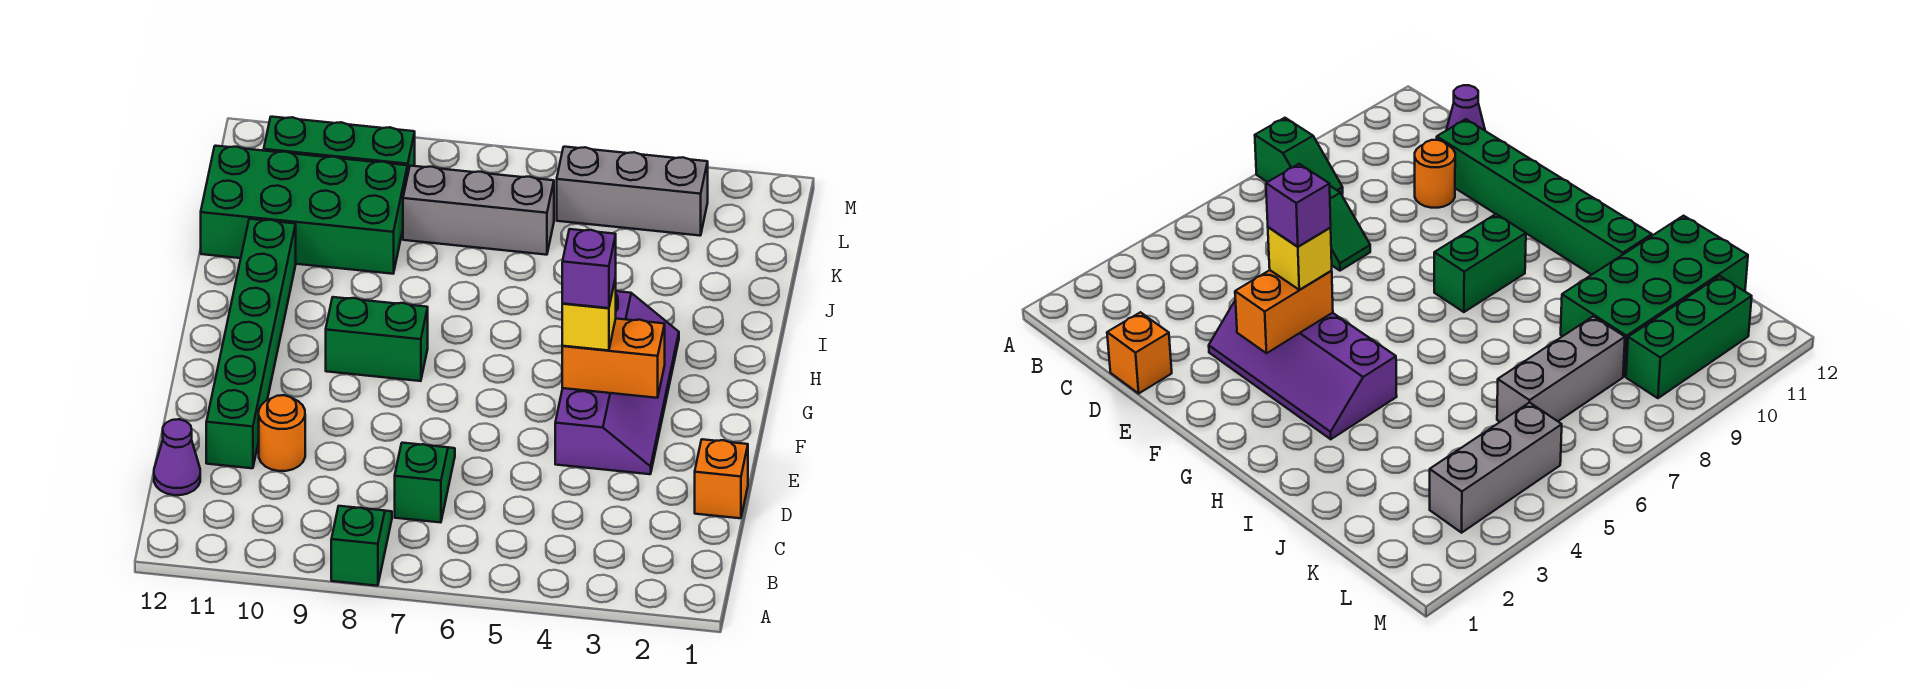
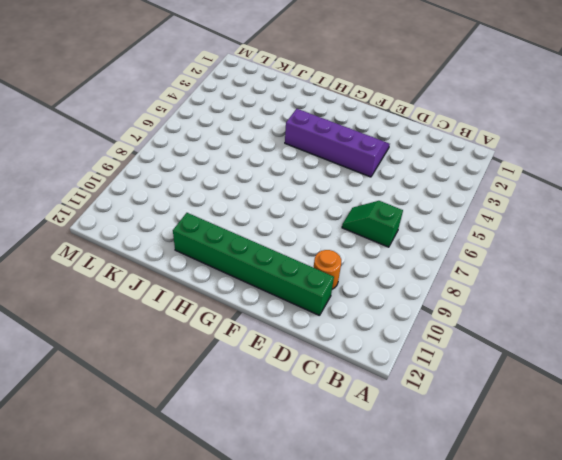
none -> green 1x2 slope [331,506,392,586]
none -> purple 1x1 cone [154,419,200,495]
none -> orange 1x1 brick [695,439,748,518]

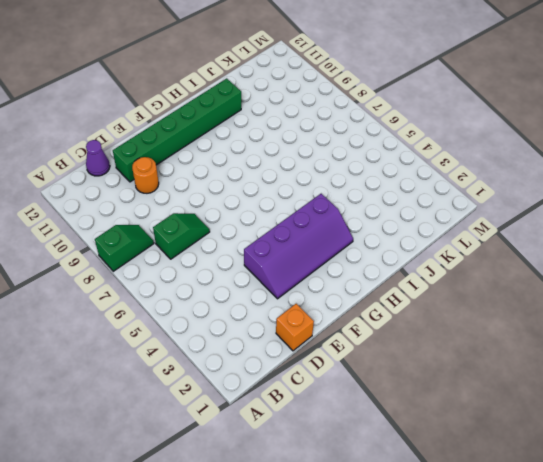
none -> green 1x2 brick [326,297,428,381]
none -> green 2x4 brick [201,146,407,274]
none -> grey 1x3 brick [403,166,554,255]

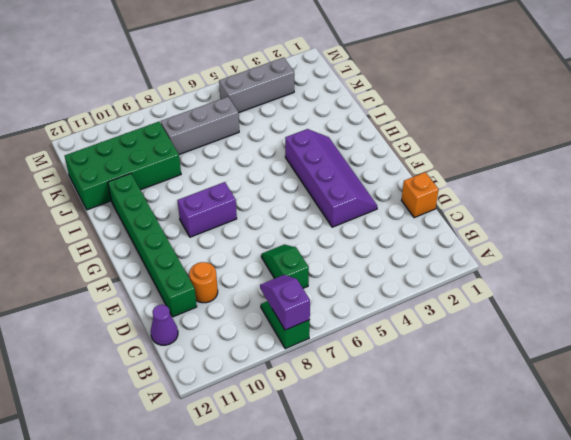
purple 1x2 slope [260,275,310,330] -> none
purple 1x2 brick [177,182,237,237] -> green 1x2 brick [326,297,428,381]
none -> green 1x3 brick [264,117,415,176]
none -> orange 1x2 brick [562,319,665,398]
none -> yellow 1x1 brick [562,278,616,351]

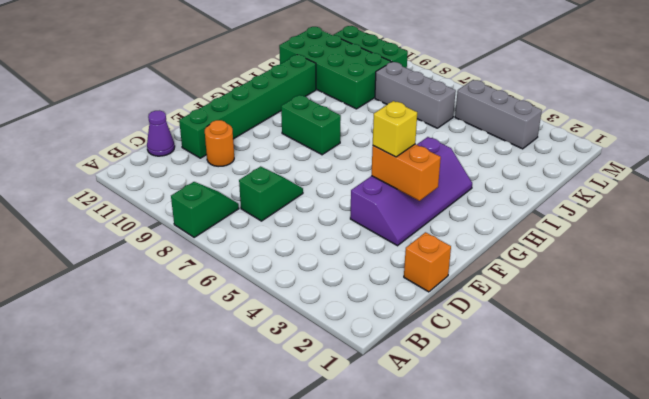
none -> purple 1x1 brick [562,229,616,308]

